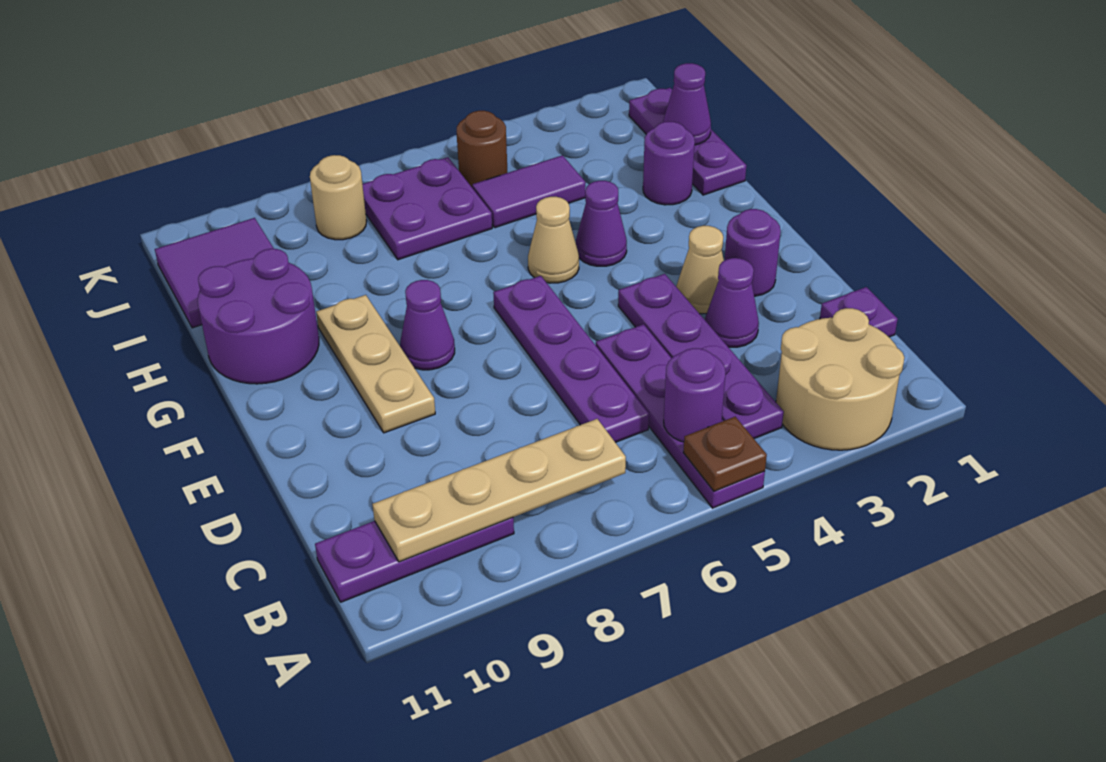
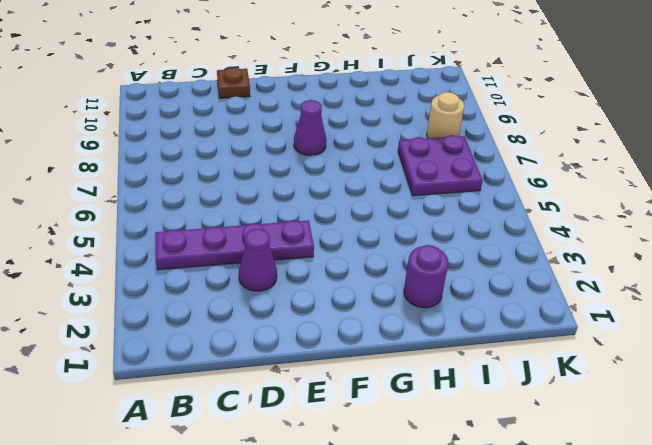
brown 1x1 plate [217,67,250,98] -> brown 1x1 plate moved to [683,417,767,491]
none -> tan 2x2 round brick [776,308,904,450]
none -> purple 1x4 plate [596,324,765,508]
none -> purple 1x3 plate [315,517,514,602]

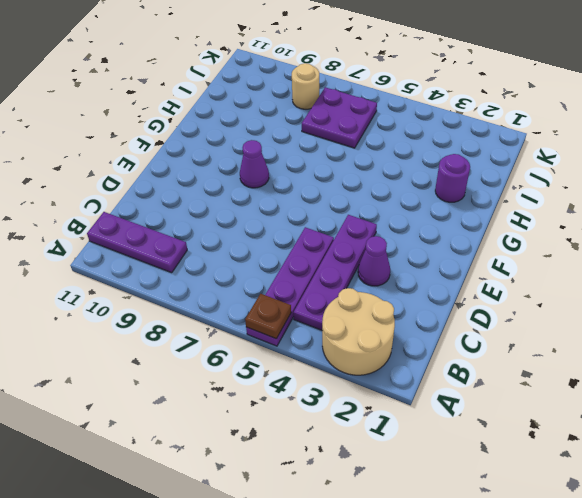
none -> purple 1x1 plate [820,287,898,337]
none -> purple 1x4 plate [493,276,649,442]
none -> purple 1x1 round brick [725,209,781,296]

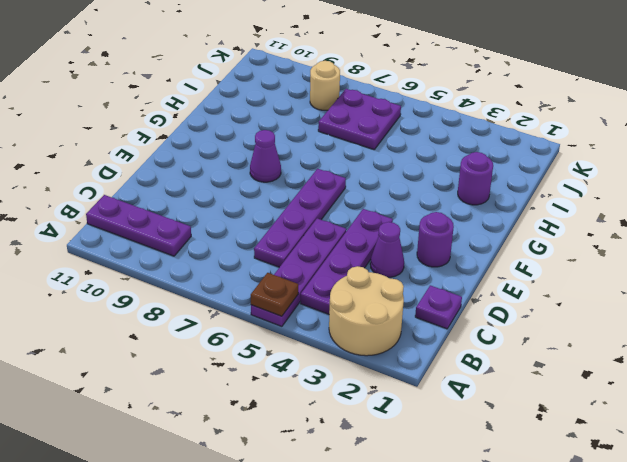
none -> tan 1x1 cone [676,226,724,314]
none -> tan 1x3 plate [316,295,435,433]
none -> purple 1x1 cone [576,181,627,266]

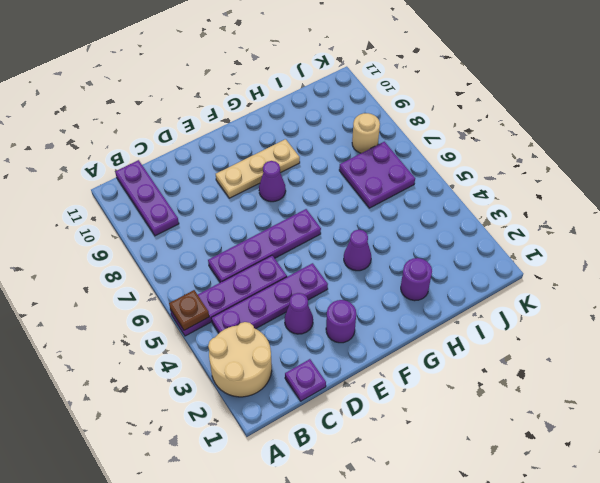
none -> tan 1x1 cone [676,226,724,314]
none -> tan 1x1 cone [528,197,579,283]
none -> purple 2x2 round brick [198,249,319,384]

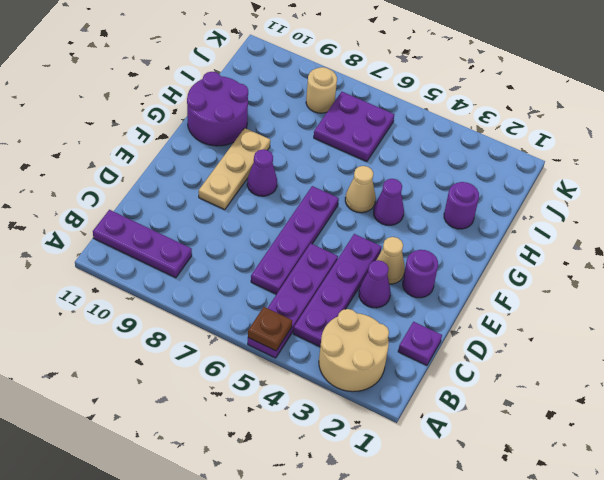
none -> purple 1x3 plate [629,88,746,195]
none -> purple 1x2 tile [472,155,585,228]
none -> purple 2x2 tile [155,218,274,328]

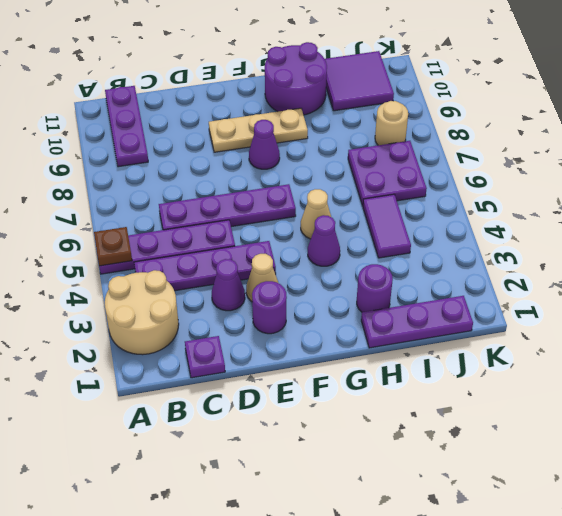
none -> brown 1x1 round brick [457,111,508,187]
none -> purple 1x1 round brick [664,348,726,442]
none -> tan 1x4 plate [372,419,626,562]

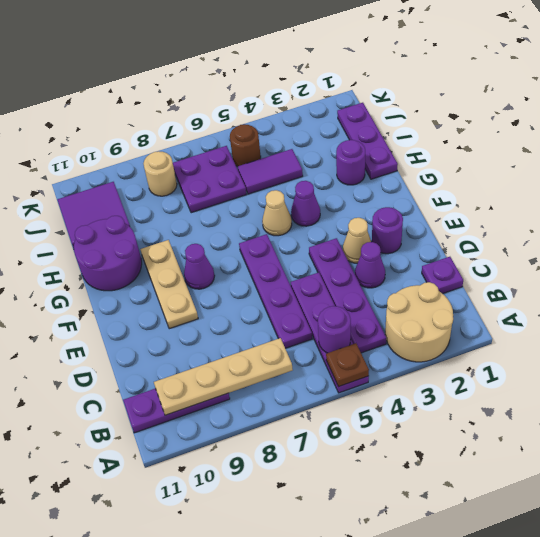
none -> purple 1x1 cone [663,63,711,145]

